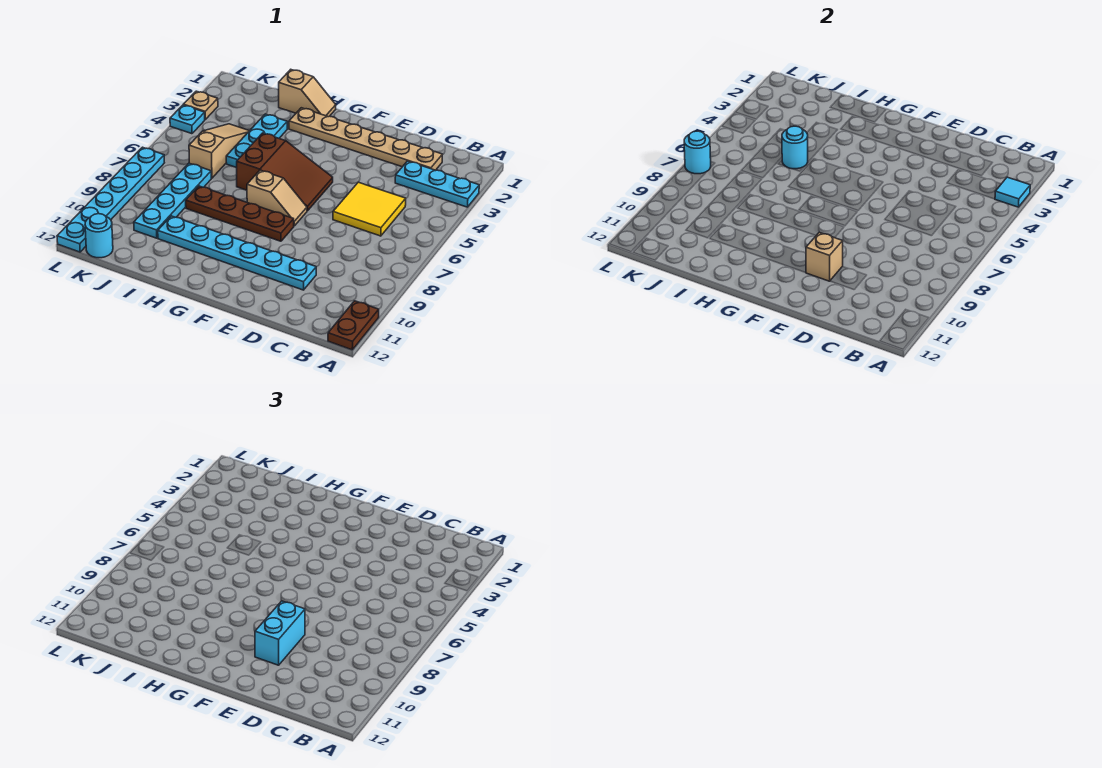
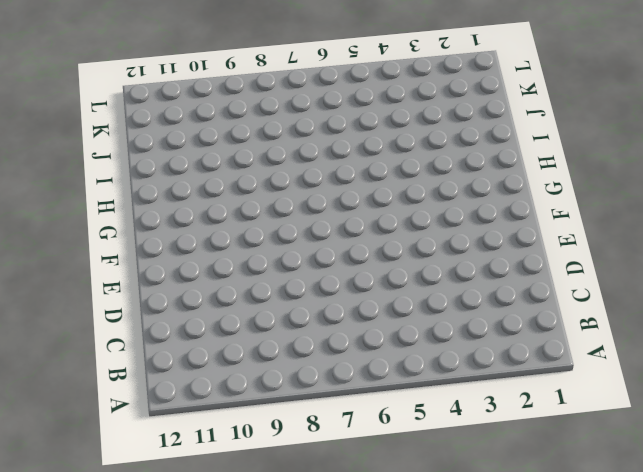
none -> cyan 1x3 plate [395,161,479,207]
none -> brown 1x2 plate [328,301,379,350]
none -> tan 1x6 plate [289,108,442,170]

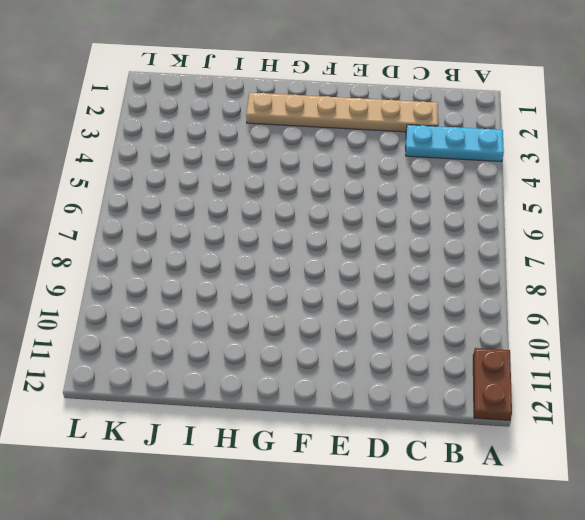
none -> yellow 2x2 tile [333,182,406,236]
none -> cyan 1x6 plate [158,216,316,290]
none -> brown 2x3 slope [237,133,333,211]

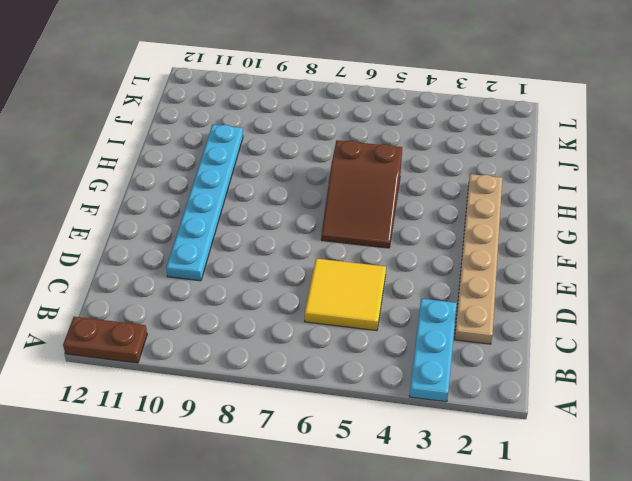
none -> tan 1x2 slope [247,170,307,226]
none -> brown 1x4 plate [186,186,294,241]
none -> tan 1x2 slope [279,70,336,117]

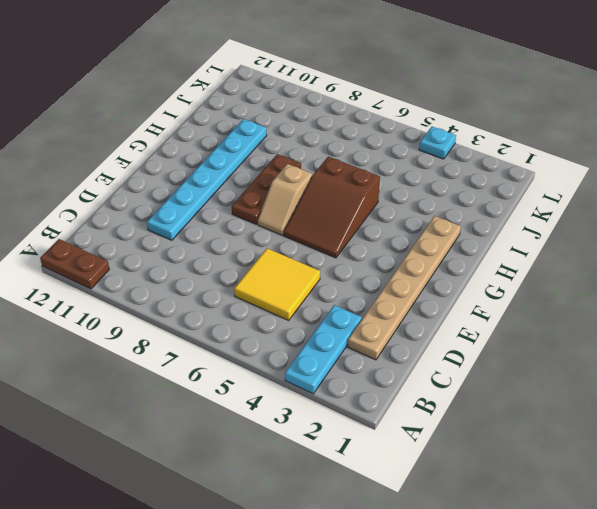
brown 1x3 plate [232,154,301,224] -> brown 1x4 plate [186,186,294,241]
none -> tan 1x2 slope [279,70,336,117]
none -> cyan 1x3 plate [226,114,287,168]
none -> tan 1x3 slope [189,124,249,178]

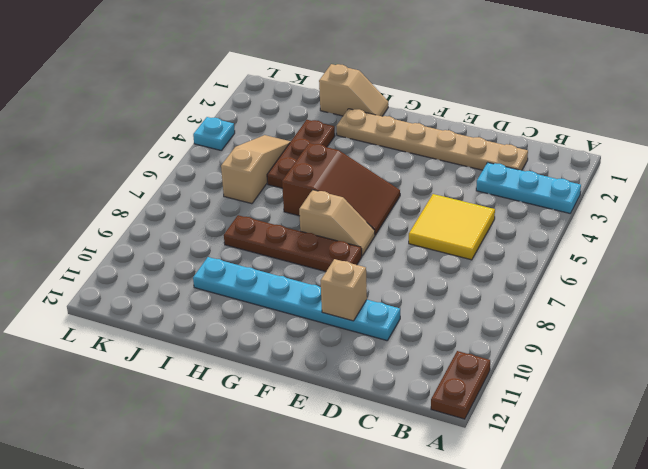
brown 1x3 plate [267,120,335,188] -> cyan 1x3 plate [226,114,287,168]
none -> cyan 1x4 plate [134,163,211,238]
none -> cyan 1x1 round brick [85,214,113,258]
none -> tan 1x1 plate [183,91,218,119]

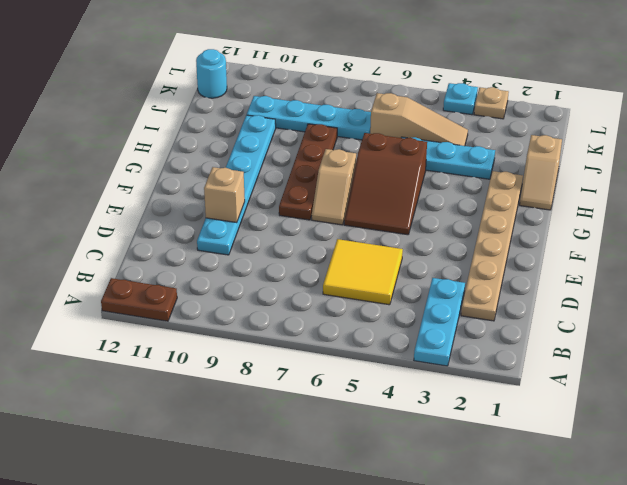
none -> cyan 1x6 plate [57,147,164,252]
none -> cyan 1x1 tile [995,177,1030,207]
none -> cyan 1x1 round brick [782,126,808,169]

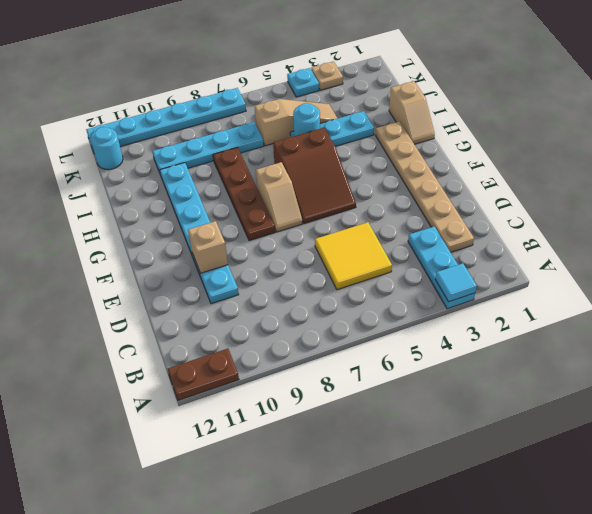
none -> cyan 1x1 round brick [684,131,711,174]
none -> cyan 1x2 brick [255,601,305,665]

